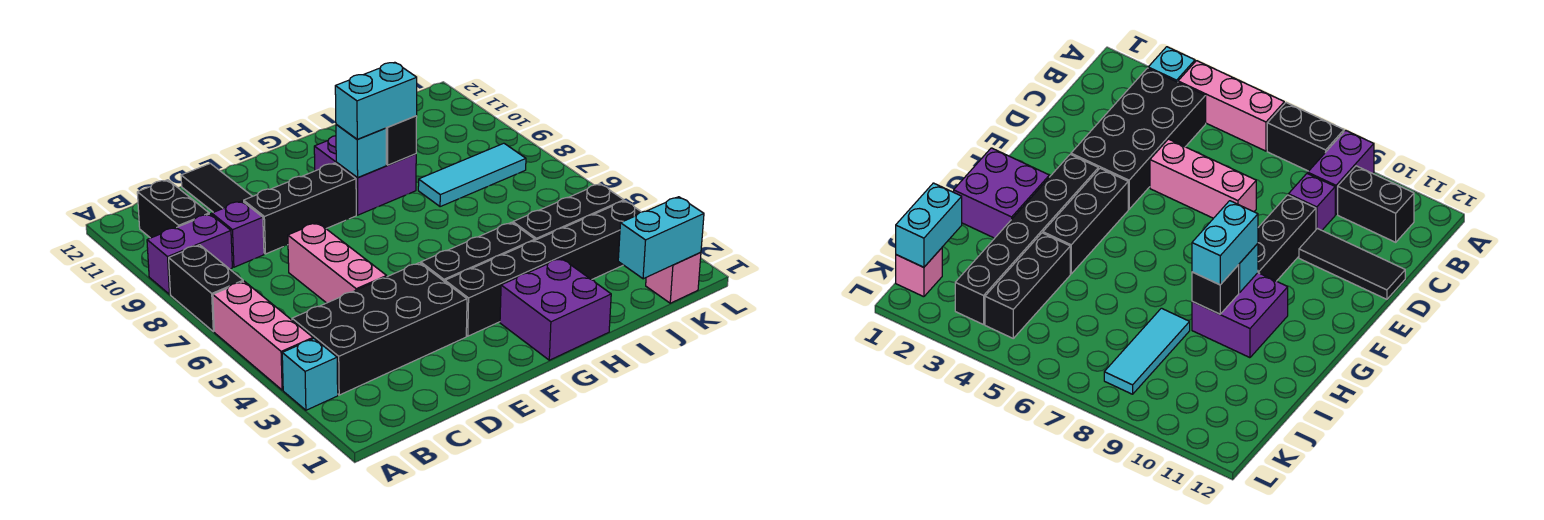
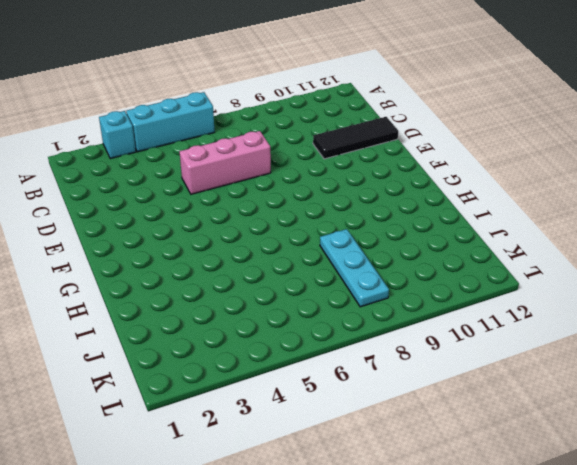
cyan 1x3 brick [126,92,215,152] -> pink 1x3 brick [213,281,313,390]
cyan 1x3 plate [320,229,389,307] -> cyan 1x3 tile [418,143,526,207]
none -> black 1x2 brick [169,245,243,332]
none -> purple 1x2 brick [147,214,232,294]
none -> black 2x4 brick [292,263,467,395]

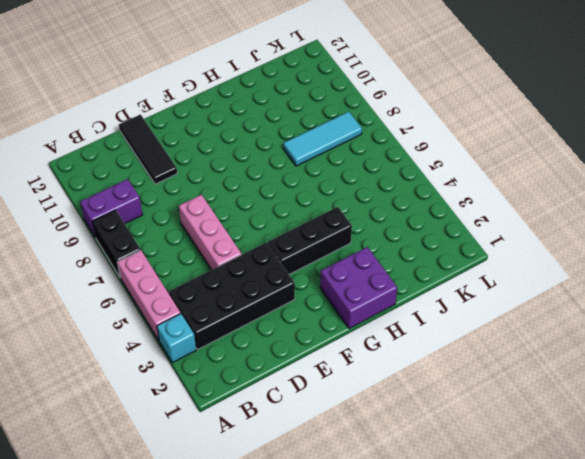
none -> black 1x2 brick [137,180,209,238]
none -> purple 1x1 brick [212,201,264,267]
none -> black 1x3 brick [244,163,356,254]

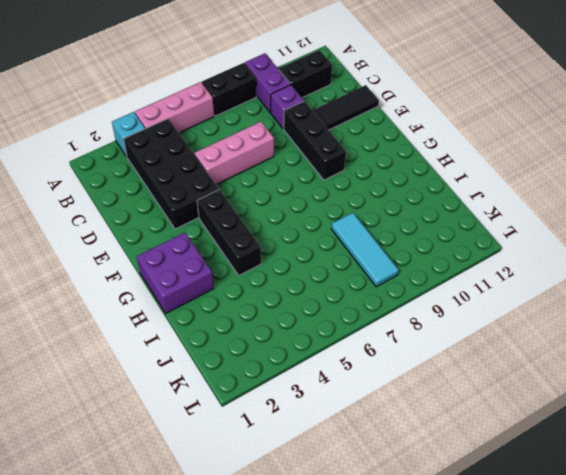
none -> black 1x6 brick [445,201,641,336]
none -> purple 2x2 brick [314,136,416,215]
none -> black 1x3 brick [513,184,624,240]

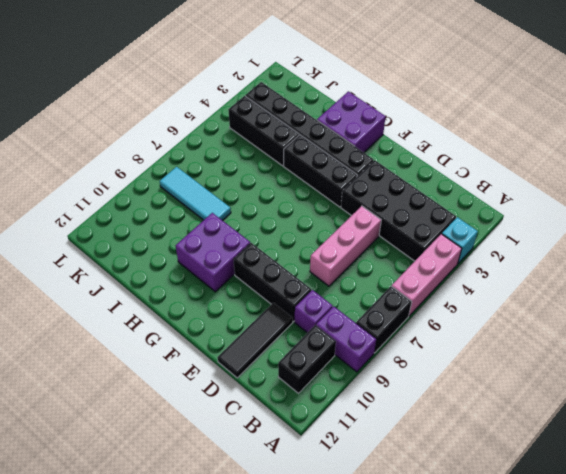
none -> pink 1x1 brick [646,252,701,303]
none -> cyan 1x1 brick [336,124,386,177]
none -> black 1x1 brick [386,116,417,165]

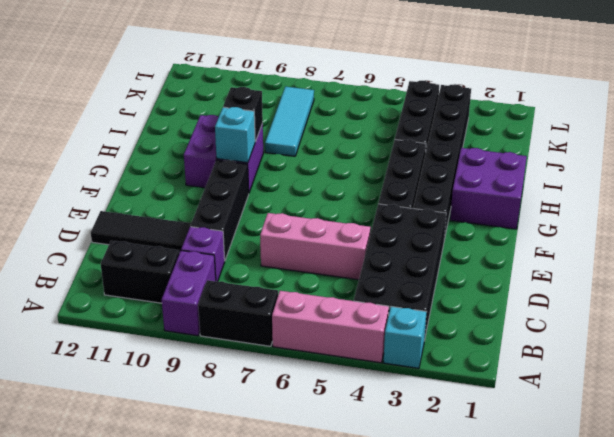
none -> pink 1x1 brick [646,252,701,303]
none -> cyan 1x2 brick [618,197,704,279]
none -> cyan 1x2 brick [335,62,417,139]

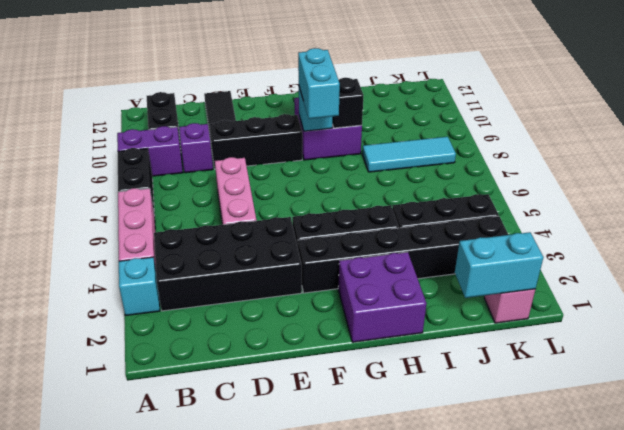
cyan 1x2 brick [298,48,340,119] -> cyan 1x2 brick turned to [335,62,417,139]

